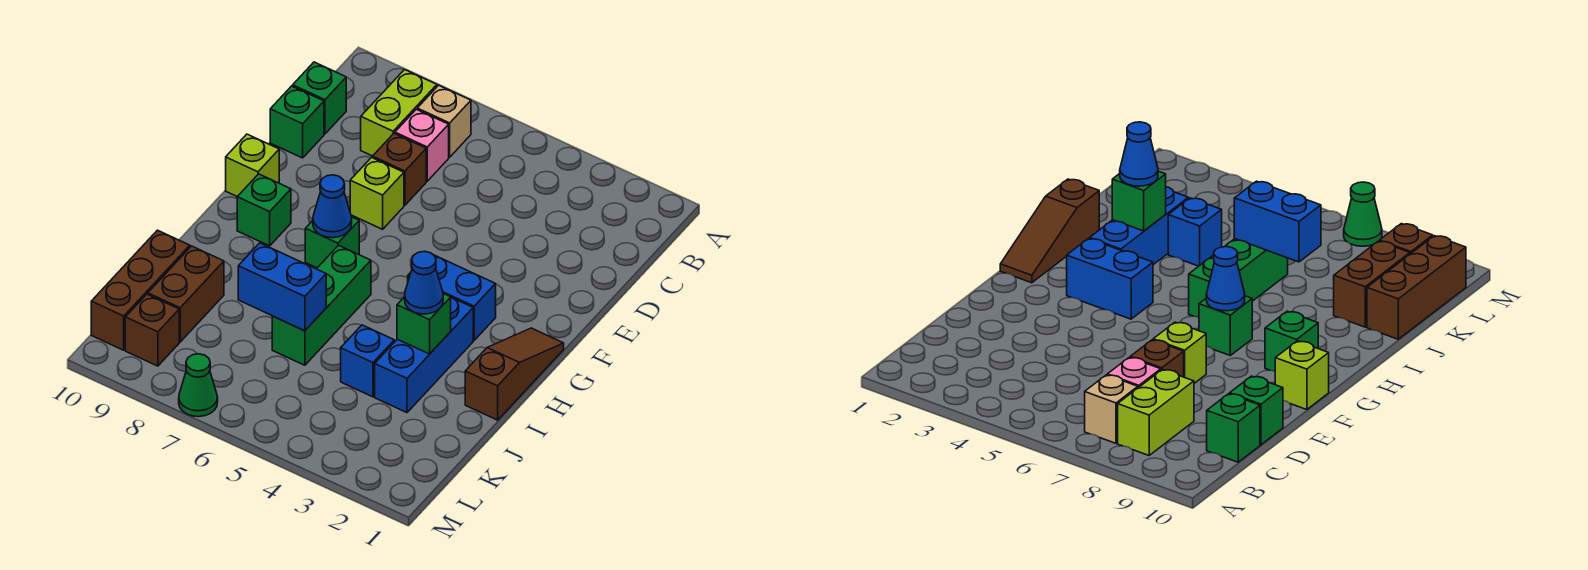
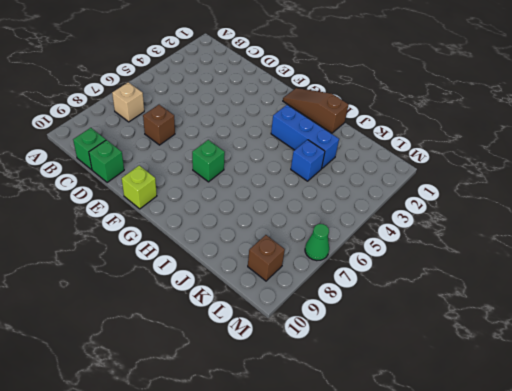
none -> lime 1x2 brick [361,70,437,156]
none -> pink 1x1 brick [395,109,449,181]
none -> lime 1x1 brick [350,157,404,229]

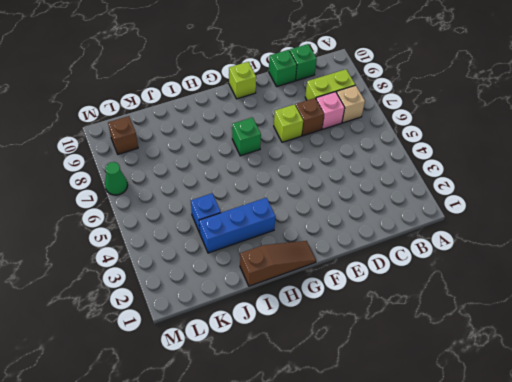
none -> blue 1x2 brick [408,255,496,340]
none -> green 1x1 brick [237,174,291,246]
none -> green 1x3 brick [272,245,371,365]

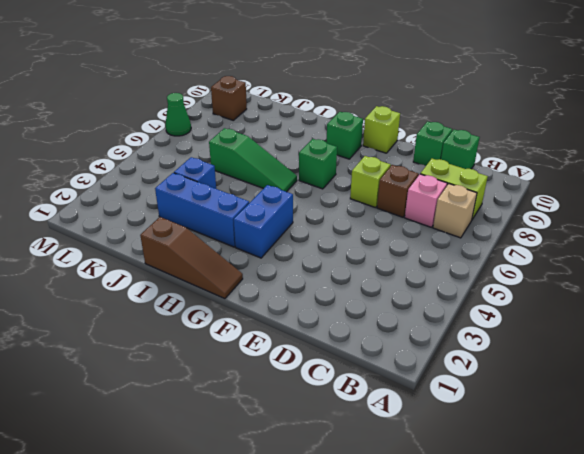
green 1x3 slope [209,128,297,192] -> green 1x3 brick [272,245,371,365]
none -> brown 1x2 brick [148,246,224,342]
none -> brown 1x3 brick [91,230,190,350]
none -> blue 1x1 cone [313,175,352,238]

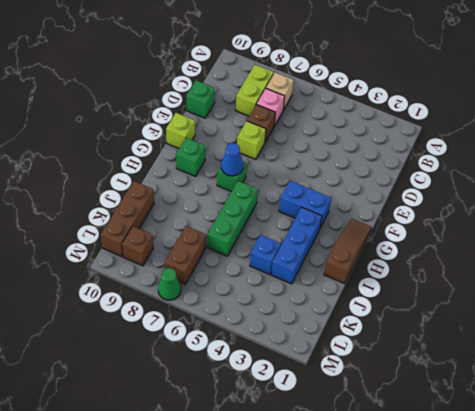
brown 1x2 brick [165,226,206,284] -> brown 1x2 brick moved to [148,246,224,342]
none -> green 1x1 brick [293,62,346,134]
none -> green 1x1 brick [397,294,451,354]
none -> blue 1x2 brick [238,243,326,331]

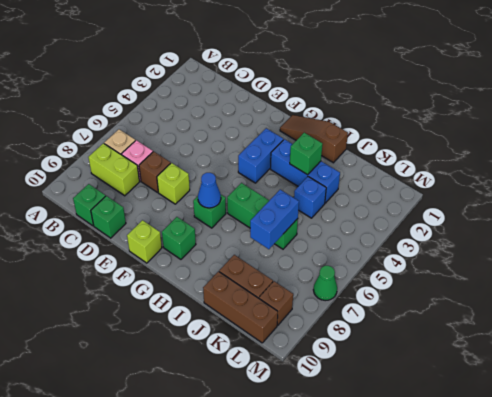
none -> blue 1x1 cone [405,251,443,314]

